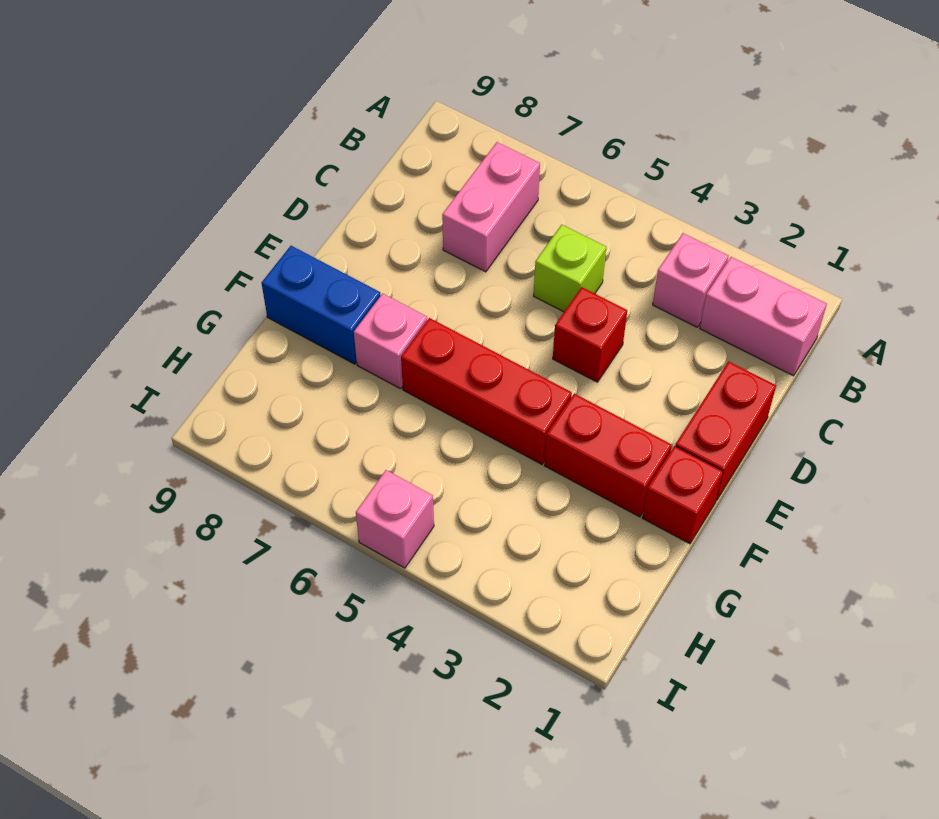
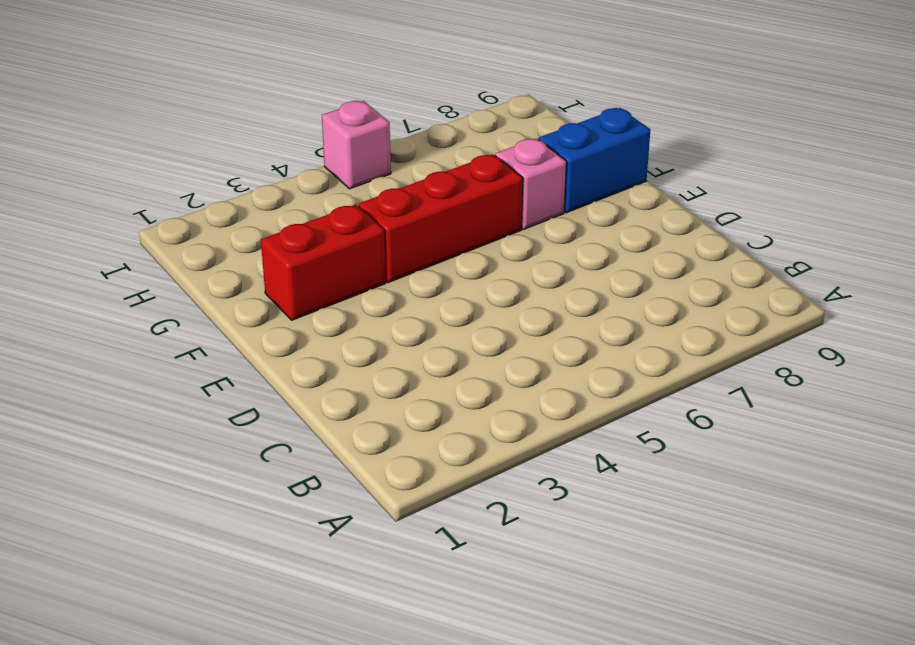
none -> pink 1x2 brick [700,257,827,376]
none -> pink 1x1 brick [653,233,728,327]
none -> pink 1x2 brick [442,142,540,272]

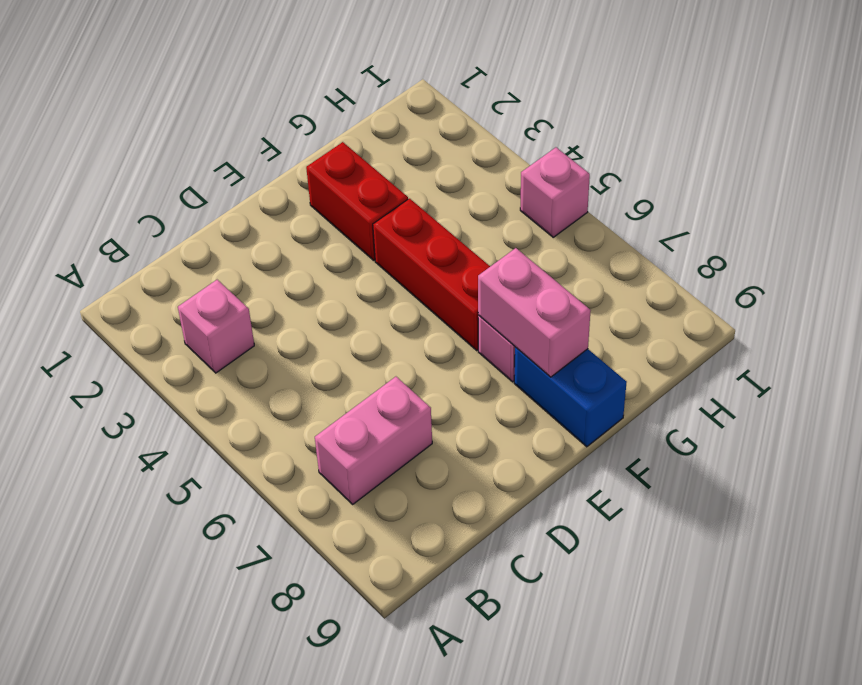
pink 1x2 brick [478,248,591,377] -> pink 1x2 brick moved to [700,257,827,376]
none -> lime 1x1 brick [534,225,606,312]
none -> red 1x2 brick [675,361,776,500]
none -> red 1x1 brick [553,287,627,382]

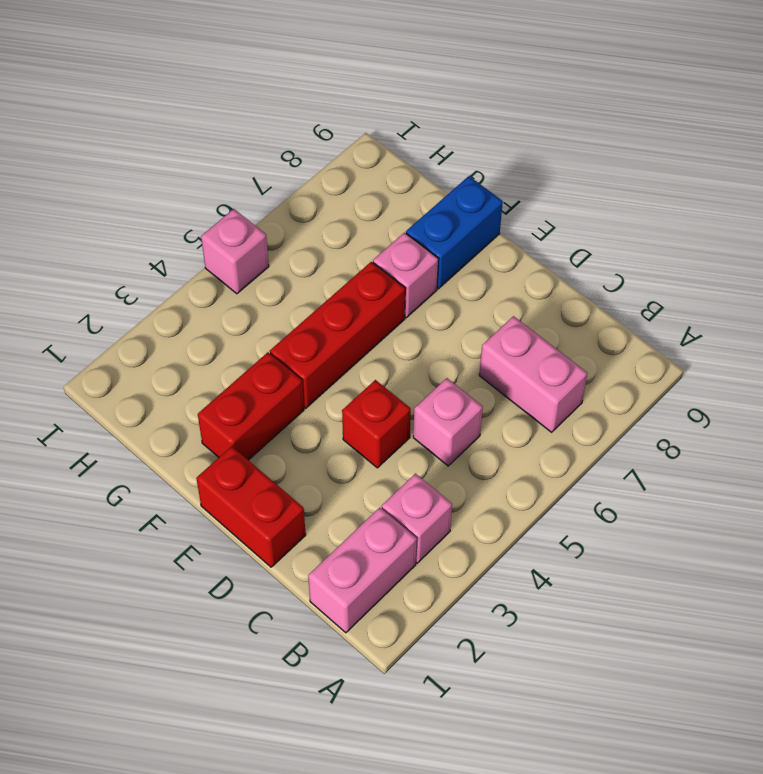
pink 1x1 brick [413,378,483,466] -> lime 1x1 brick [534,225,606,312]
none -> red 1x1 brick [643,446,723,544]

